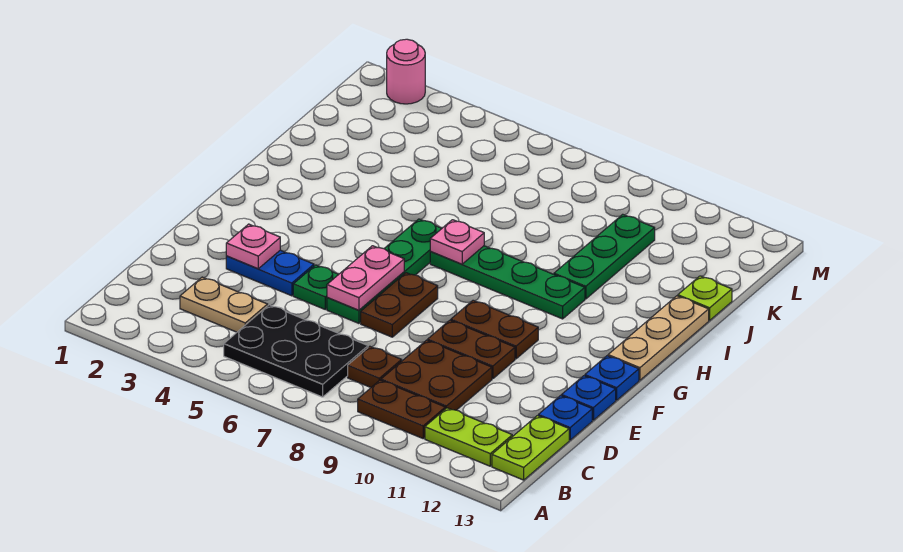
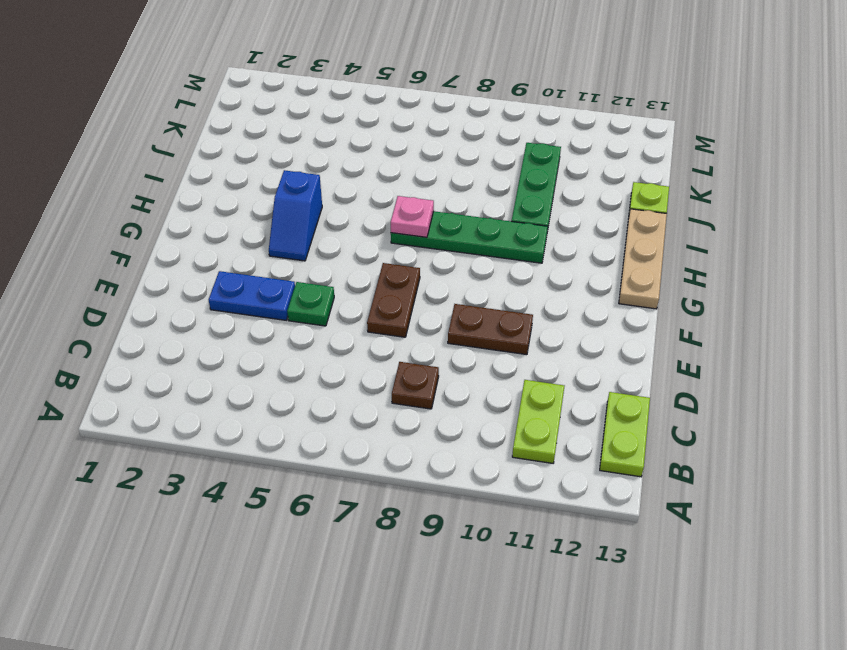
lime 1x2 plate [512,380,564,463] -> lime 1x2 plate turned to [425,408,512,466]
blue 1x2 slope [269,170,322,261] -> none
none -> black 2x3 plate [224,305,368,397]
none -> brown 1x2 plate [358,380,445,438]
none -> tan 1x2 plate [180,277,268,332]

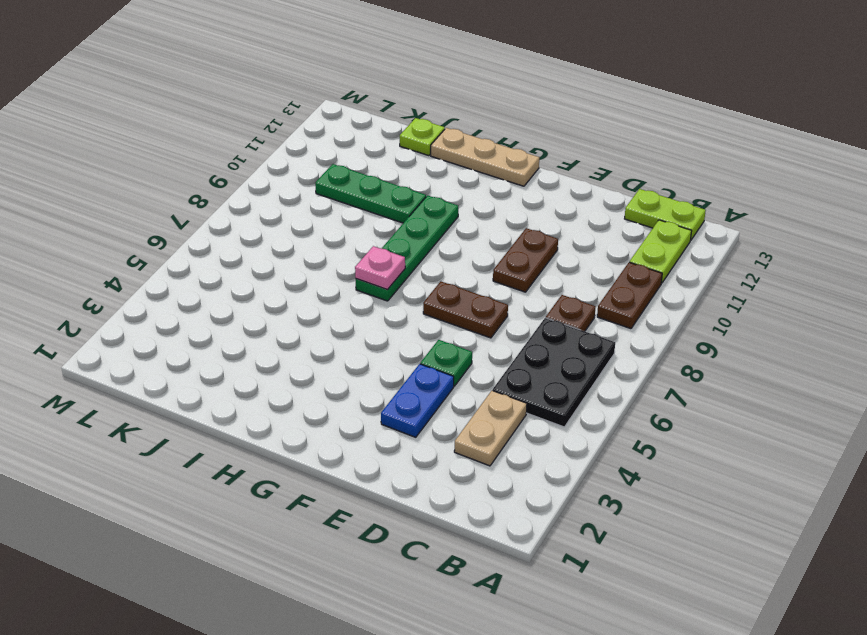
none -> brown 2x2 plate [381,340,492,410]
none -> blue 1x1 plate [538,396,592,440]
none -> green 1x4 plate [327,219,442,323]

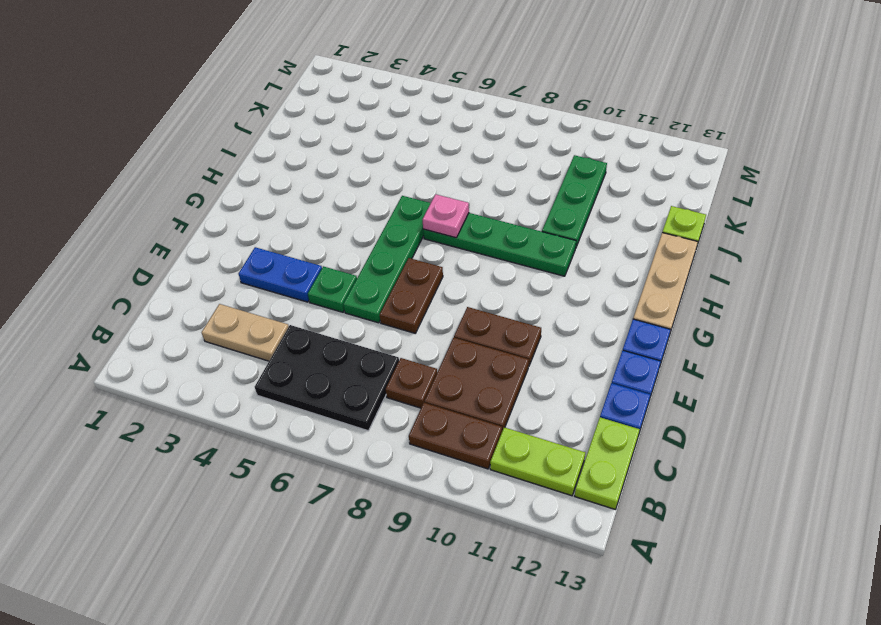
none -> brown 1x2 plate [451,300,538,359]
none -> pink 1x1 round brick [387,39,425,104]
none -> pink 1x1 plate [226,224,280,269]

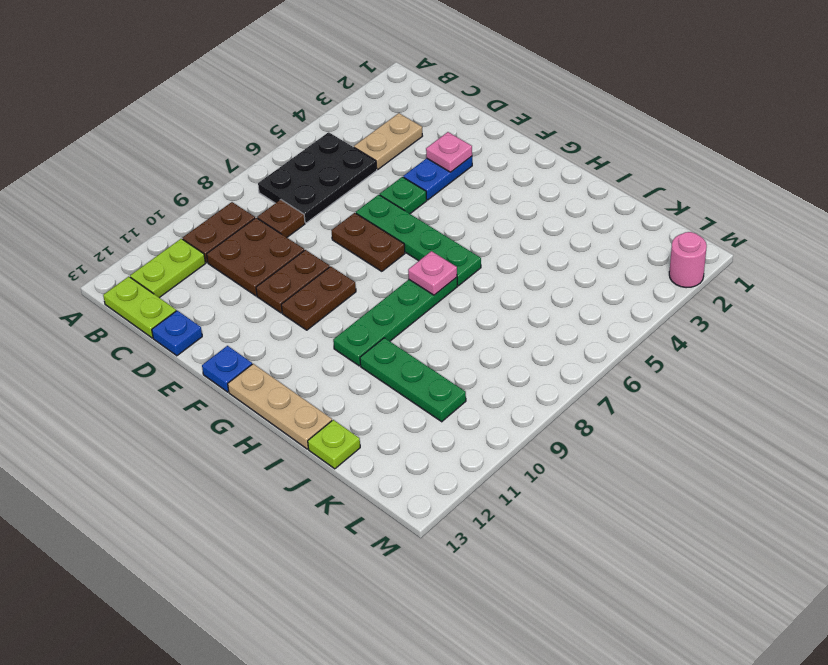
none -> blue 1x1 plate [562,376,616,420]
none -> pink 1x2 plate [327,246,404,310]

